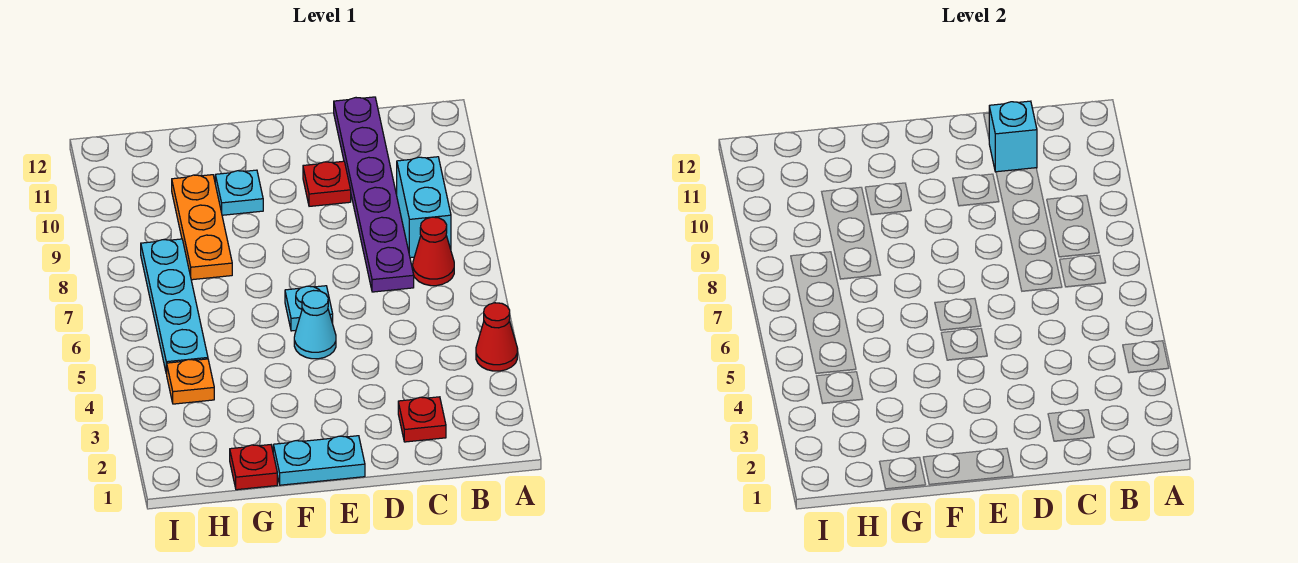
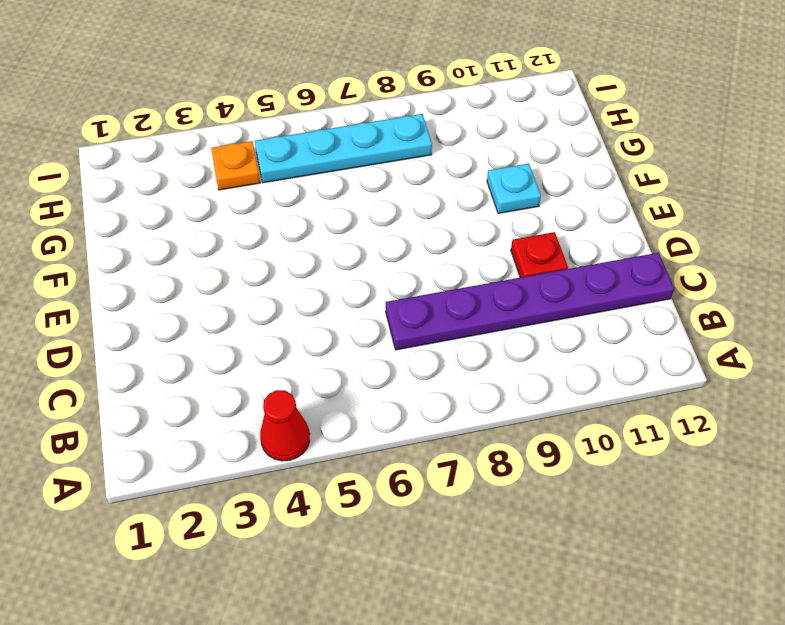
none -> red 1x1 cone [413,217,454,286]
none -> cyan 1x2 brick [397,157,451,258]
none -> red 1x1 plate [398,397,446,442]

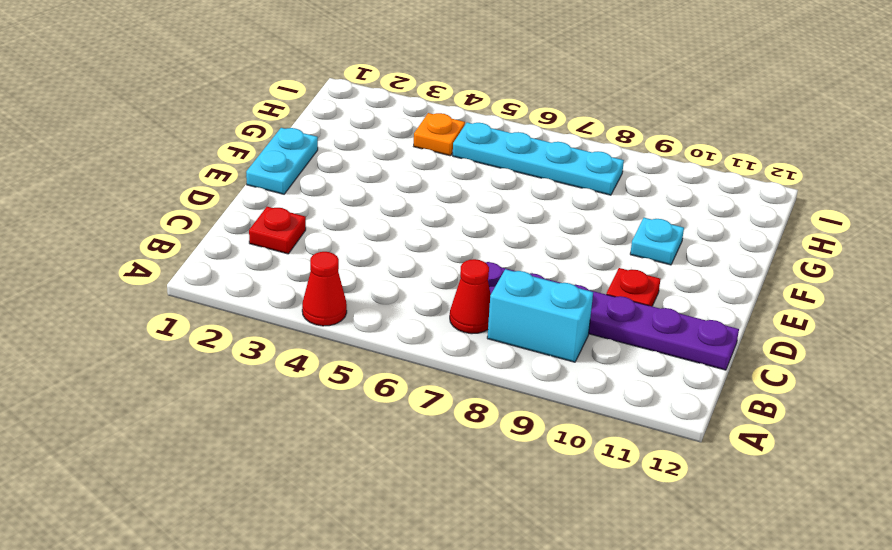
none -> cyan 1x1 cone [294,291,336,359]
none -> cyan 1x1 plate [285,286,333,331]
none -> red 1x1 plate [230,445,277,490]

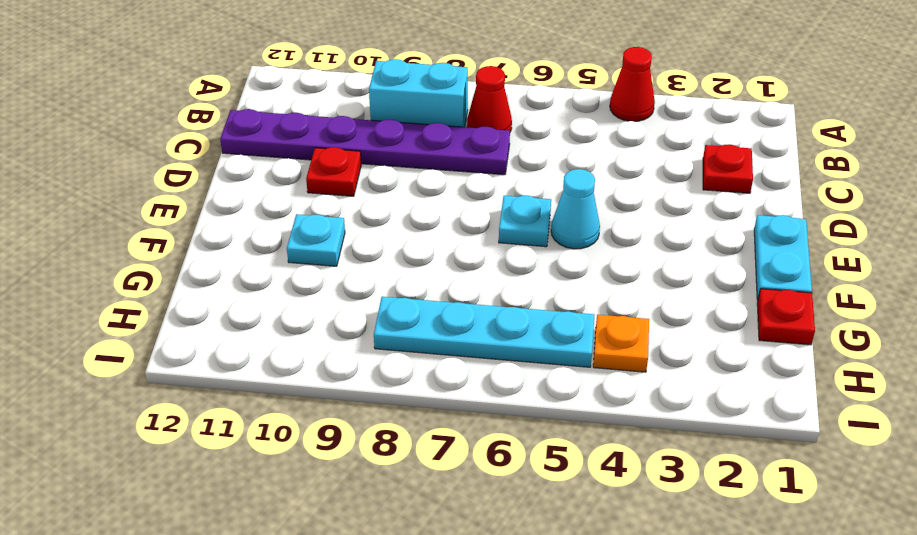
none -> orange 1x3 plate [172,175,232,280]
none -> cyan 1x1 brick [989,101,1037,172]

